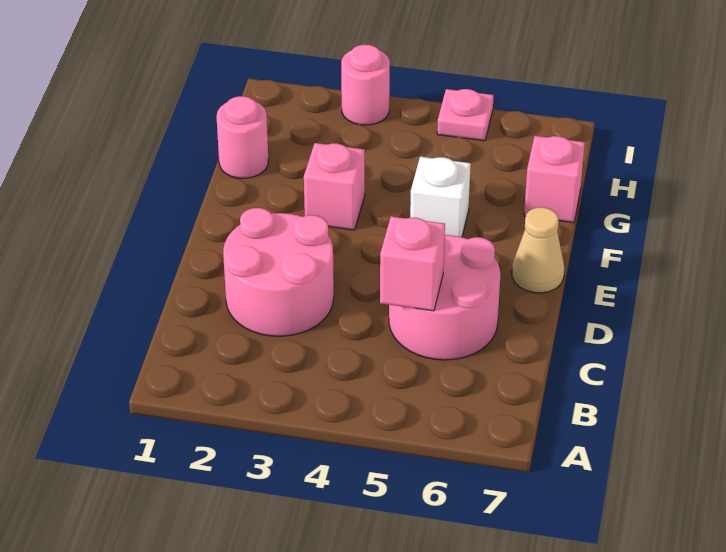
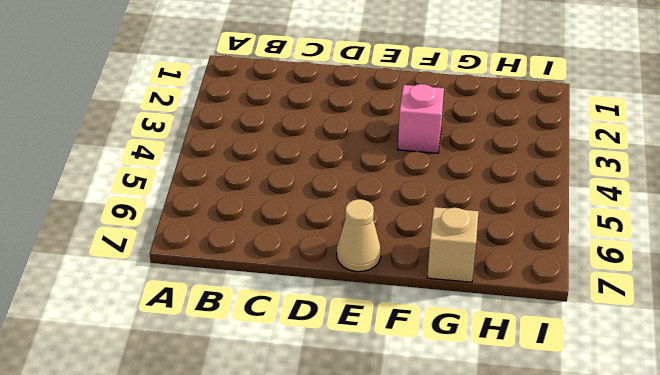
tan 1x1 brick [427,207,479,282] -> pink 1x1 brick [524,136,585,223]
none -> pink 2x2 round brick [223,208,334,336]
none -> pink 2x2 round brick [389,235,501,360]

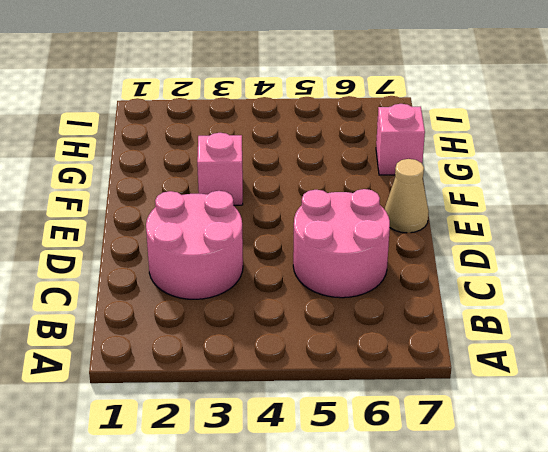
none -> white 1x1 brick [410,157,471,237]
none -> pink 1x1 round brick [217,96,268,178]

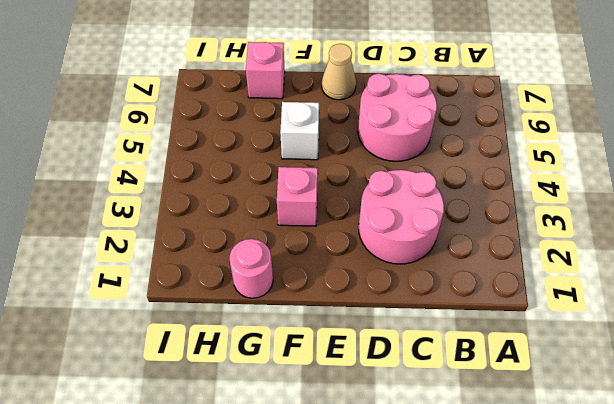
none -> pink 1x1 round brick [341,45,390,125]
none -> pink 1x1 plate [437,89,494,141]

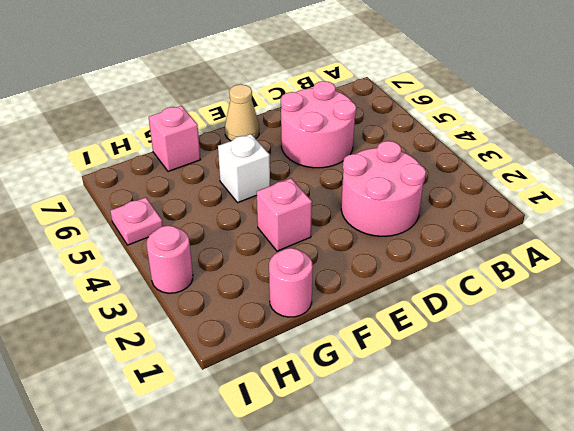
none -> pink 1x1 brick [380,216,445,311]

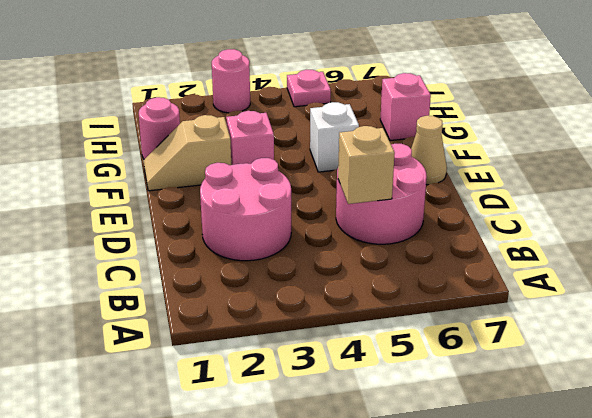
tan 1x1 brick [338,126,395,204] -> pink 1x1 brick [380,216,445,311]
tan 1x2 slope [144,115,231,191] -> none

